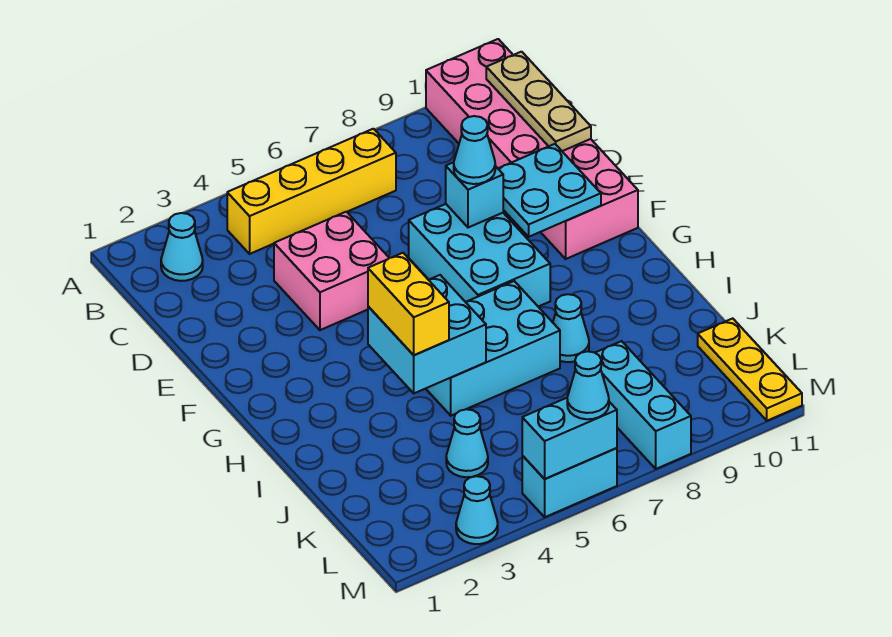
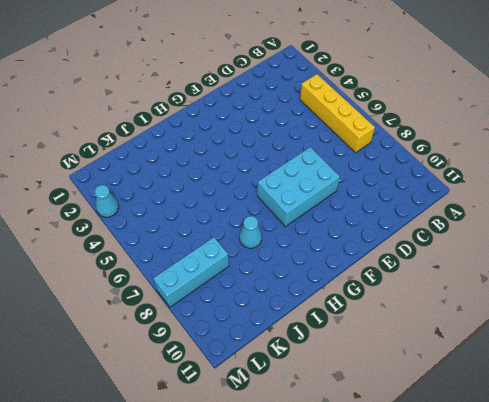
none -> pink 2x6 brick [426,39,638,259]
none -> cyan 1x1 cone [161,213,203,281]
none -> pink 2x2 brick [274,212,389,330]

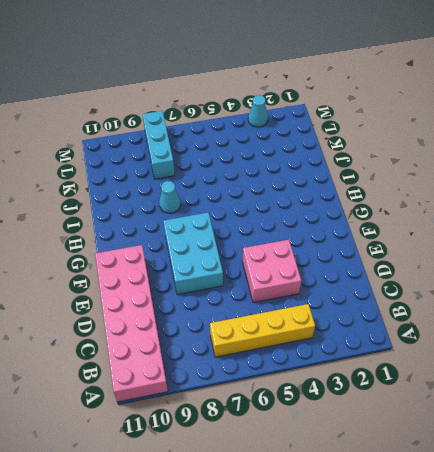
none -> cyan 1x1 cone [161,213,203,281]
none -> cyan 2x3 brick [426,281,560,416]
none -> cyan 1x1 cone [446,409,488,477]

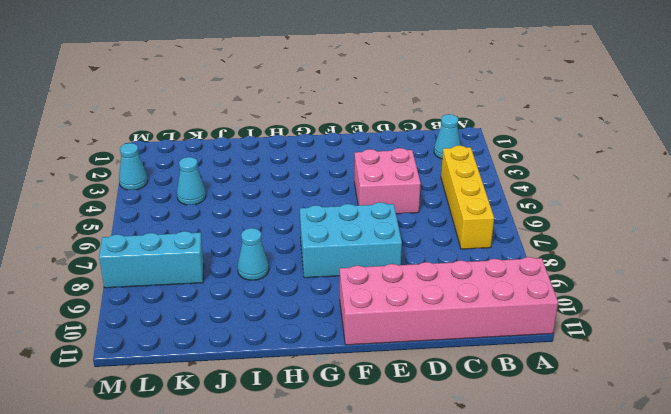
none -> cyan 2x3 brick [426,281,560,416]
none -> yellow 1x3 plate [698,318,802,421]
none -> cyan 1x2 brick [522,448,617,517]

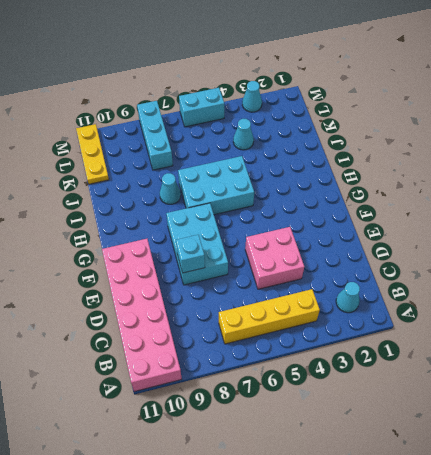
none -> tan 1x3 plate [486,52,591,151]
none -> cyan 2x2 plate [498,144,601,237]
none -> cyan 2x2 brick [368,275,486,393]

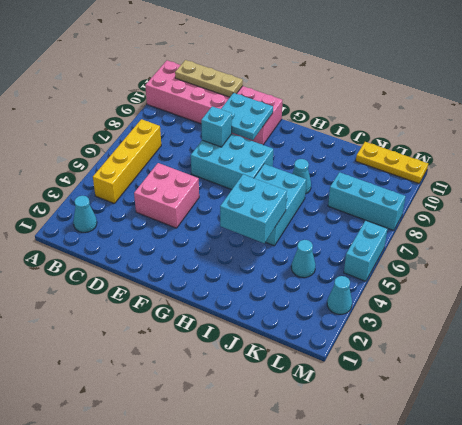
none -> cyan 1x2 brick [522,398,617,479]
none -> cyan 1x1 cone [454,116,495,184]
none -> yellow 1x2 brick [368,253,449,355]

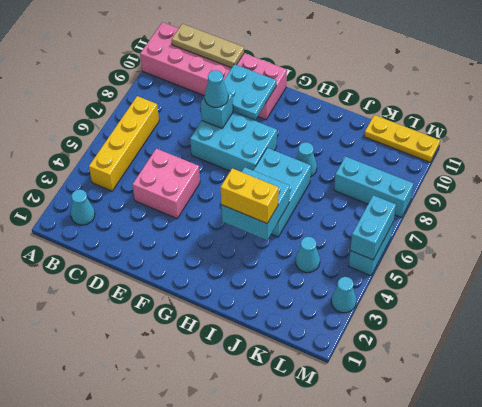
none -> cyan 1x1 cone [567,351,609,419]

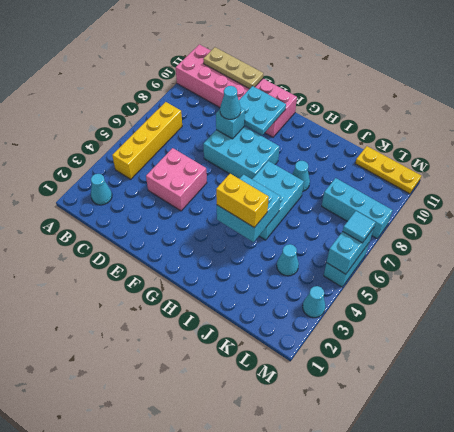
cyan 1x1 tile [343,211,375,243] -> cyan 1x1 cone [567,351,609,419]

